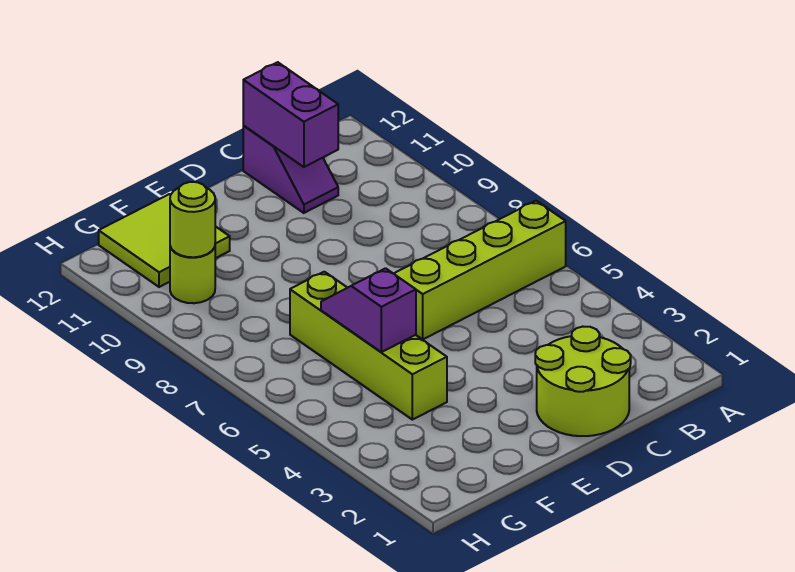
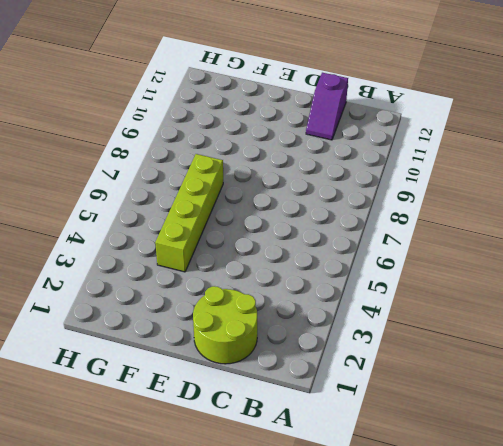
none -> lime 1x4 brick [394,201,566,339]
none -> lime 2x2 tile [99,194,230,287]

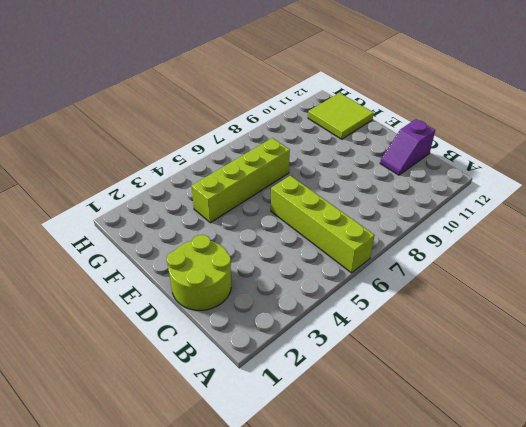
none -> lime 1x1 round brick [170,247,215,303]
none -> purple 1x2 brick [243,62,338,167]

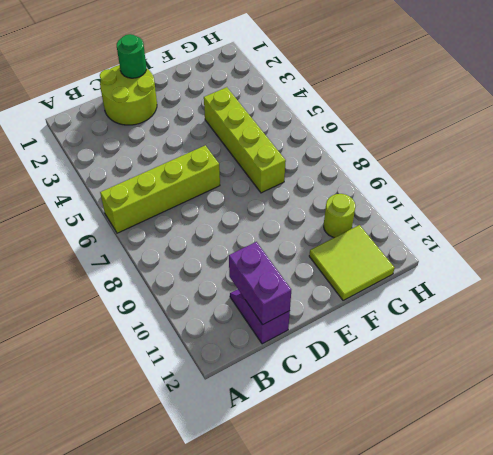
green 1x1 round brick [117,34,146,78] -> none
none -> purple 1x2 slope [321,268,416,352]
none -> lime 1x1 round brick [170,182,215,257]

